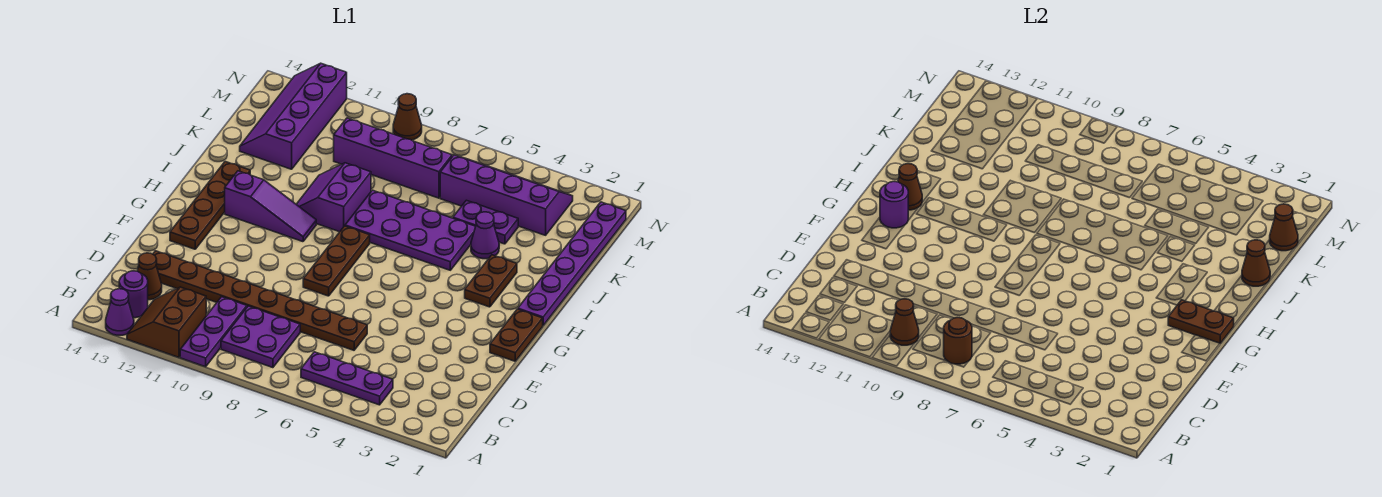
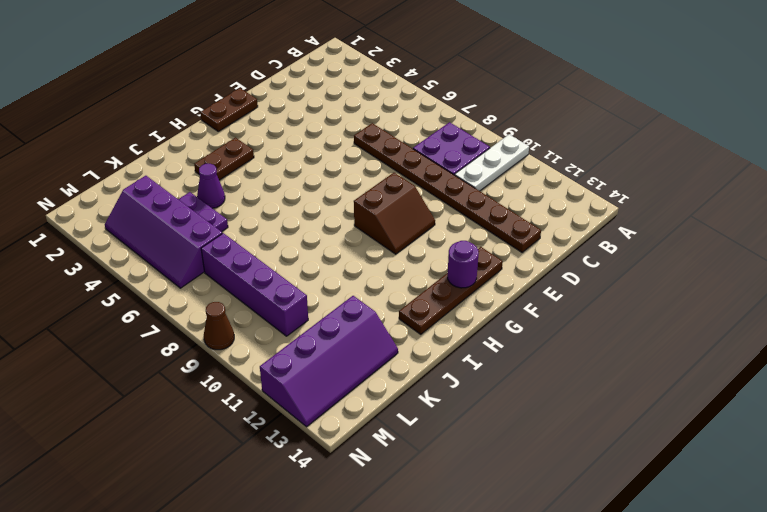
white 1x3 plate [455,134,529,191] -> purple 1x3 plate [180,297,247,367]
brown 2x2 slope [354,173,435,254] -> brown 2x2 slope moved to [127,287,206,357]
none -> purple 1x1 cone [106,289,134,335]
none -> purple 1x3 plate [301,352,393,405]
none -> purple 1x1 round brick [119,271,148,318]

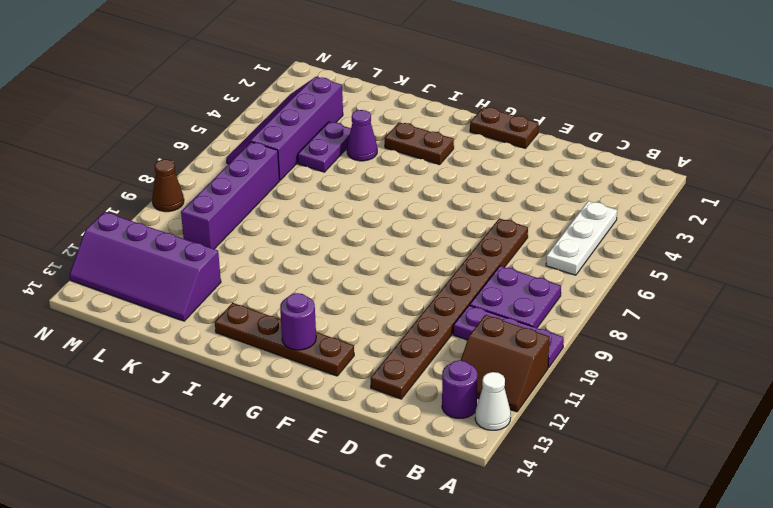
white 1x1 cone [475,372,511,430] -> purple 1x1 cone [106,289,134,335]
white 1x3 plate [546,201,617,275] -> purple 1x3 plate [301,352,393,405]
none -> brown 1x1 cone [137,253,162,300]
none -> brown 1x3 plate [303,226,370,296]
none -> purple 1x6 plate [518,202,626,325]

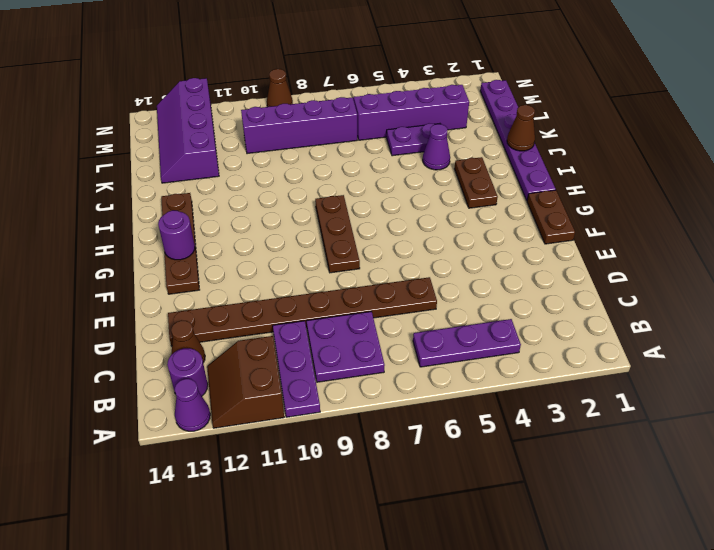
none -> purple 1x3 slope [225,171,316,242]
none -> purple 2x4 plate [345,190,476,270]
none -> purple 2x2 slope [296,163,371,232]

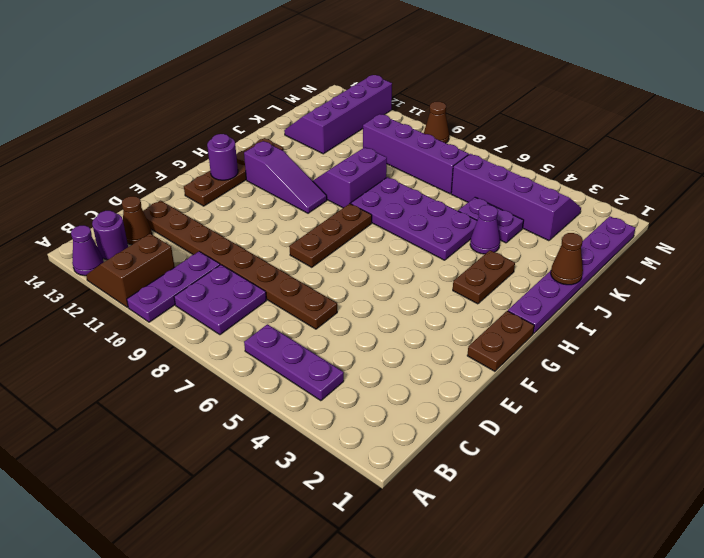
none -> brown 1x1 round brick [944,318,972,364]
none -> brown 1x1 cone [890,299,919,345]
none -> brown 1x2 plate [1168,300,1234,343]

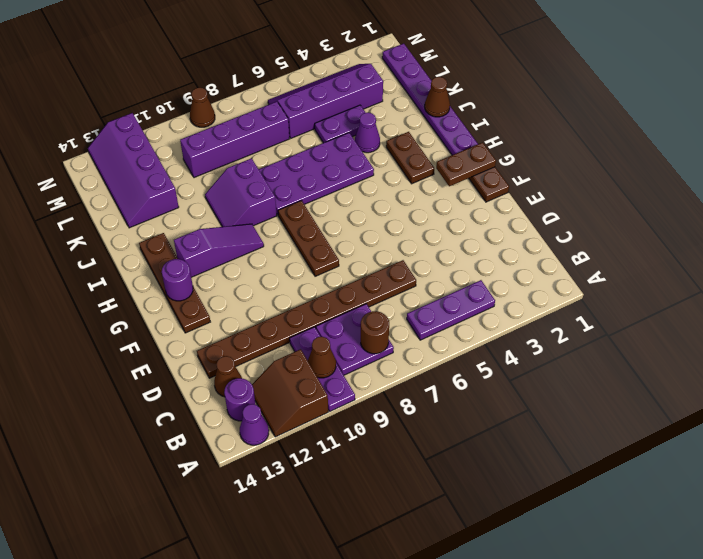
none -> brown 1x1 cone [898,164,922,210]
none -> brown 1x1 cone [1270,204,1298,251]

